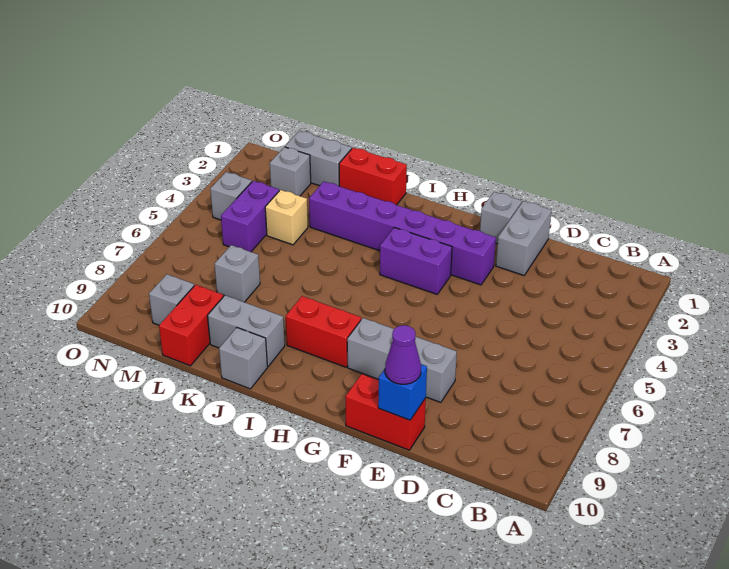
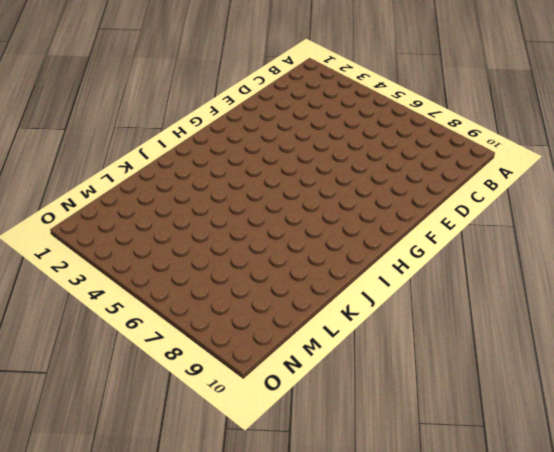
none -> grey 1x2 brick [496,201,552,275]
none -> grey 1x3 brick [347,318,457,402]
none -> red 1x2 brick [345,374,426,450]

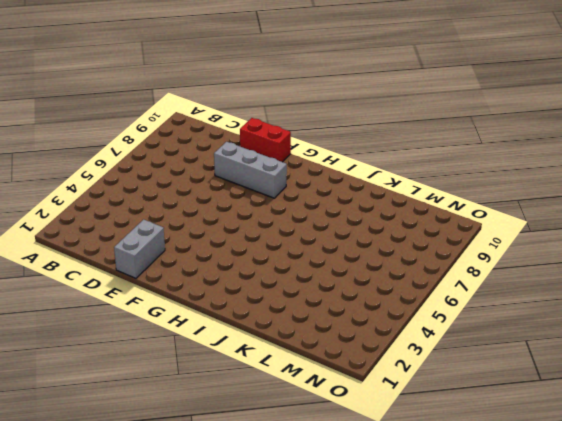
none -> grey 1x1 brick [480,192,522,244]
none -> purple 1x6 brick [309,181,496,285]
none -> purple 1x2 brick [380,227,452,294]

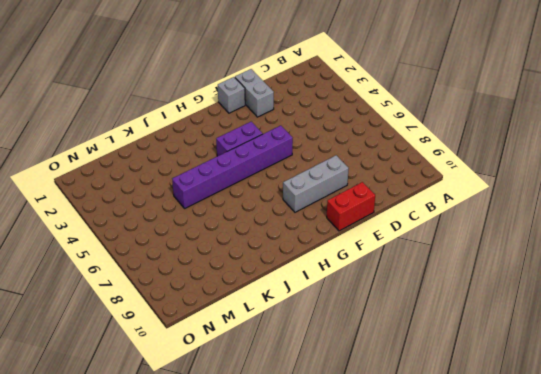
purple 1x6 brick [172,125,293,208] -> purple 1x6 brick moved to [309,181,496,285]
none -> red 1x2 brick [286,296,361,367]
none -> red 1x2 brick [339,148,407,205]
none -> grey 1x2 brick [208,295,285,366]

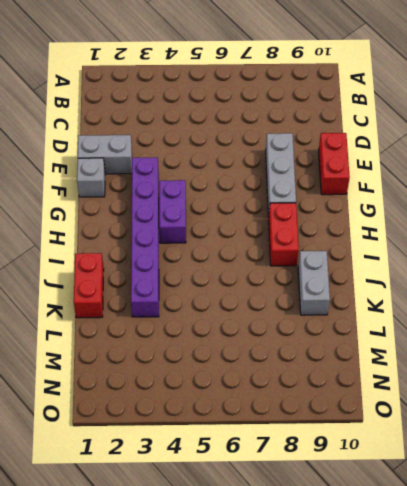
none -> grey 1x1 brick [219,328,267,389]
none -> grey 1x2 brick [285,131,352,186]
none -> tan 1x1 brick [265,190,308,245]

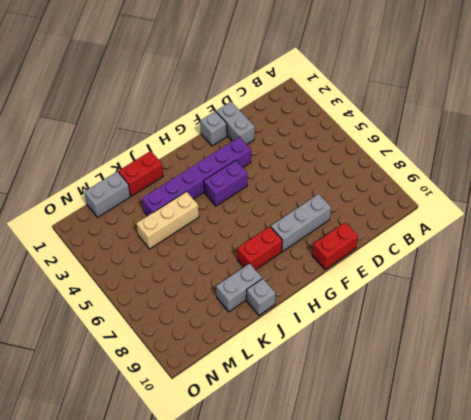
tan 1x3 brick [137,192,199,249] -> tan 1x1 brick [265,190,308,245]
none -> grey 1x1 brick [214,245,260,302]
none -> red 1x2 brick [159,285,224,366]
none -> grey 1x1 brick [270,147,311,196]

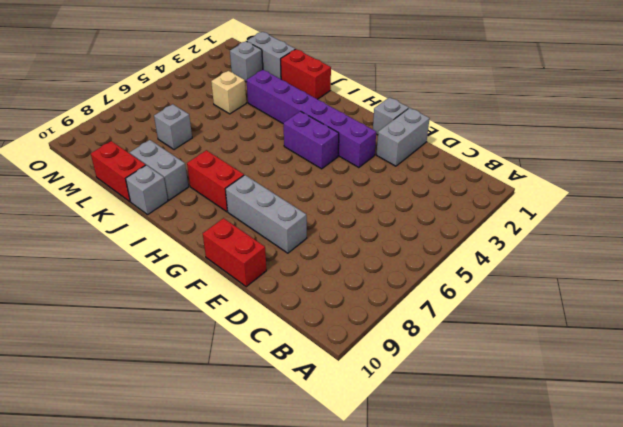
red 1x2 brick [91,141,146,202] -> red 1x2 brick turned to [159,285,224,366]
none -> purple 1x2 brick [221,181,279,252]
none -> grey 1x1 brick [149,274,194,325]
none -> grey 1x1 brick [210,172,252,220]

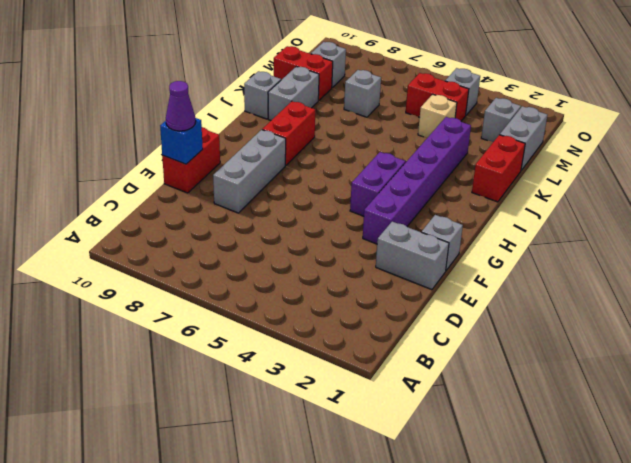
red 1x2 brick [406,73,469,121] -> purple 1x2 brick [221,181,279,252]

